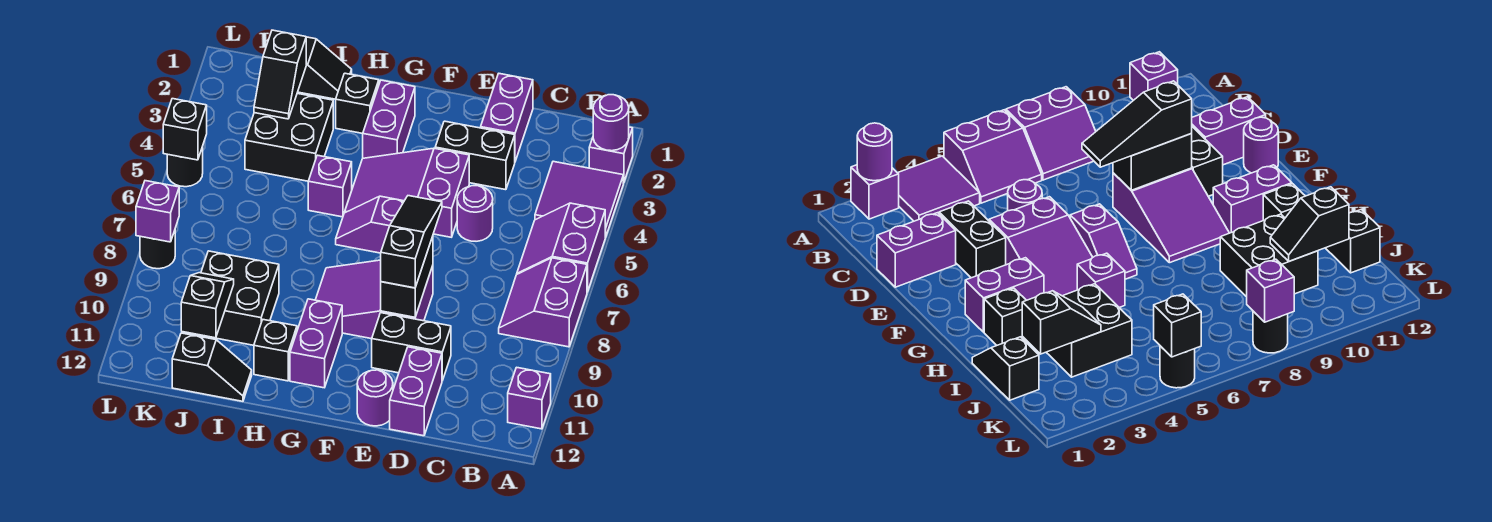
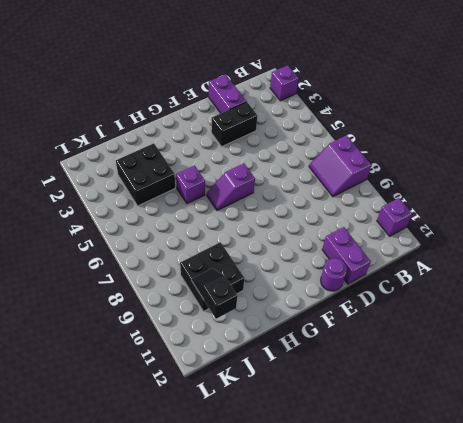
none -> purple 2x2 tile [535,161,623,237]
none -> purple 2x2 slope [517,203,605,292]
none -> purple 1x1 round brick [457,186,493,241]
none -> black 1x2 brick [372,313,451,381]

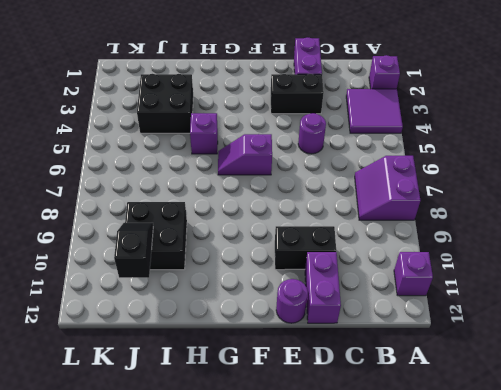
none -> purple 2x2 slope [517,203,605,292]
none -> purple 2x3 slope [345,148,469,237]
none -> purple 2x3 slope [316,260,433,339]
none -> purple 1x2 brick [363,80,415,158]

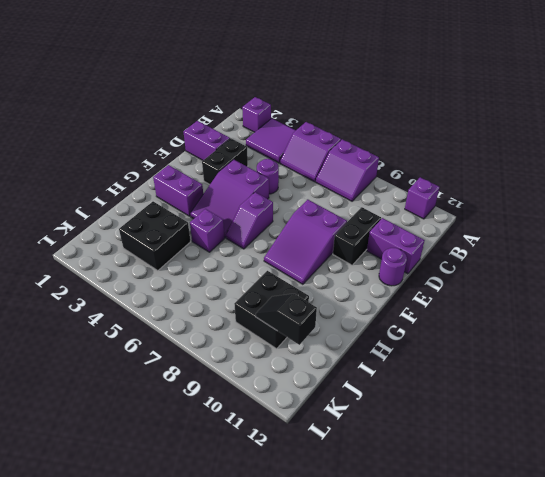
none -> purple 1x2 brick [290,299,342,388]
none -> black 1x1 brick [336,73,379,133]
none -> black 1x1 brick [254,320,297,381]
none -> black 1x2 slope [298,37,352,99]

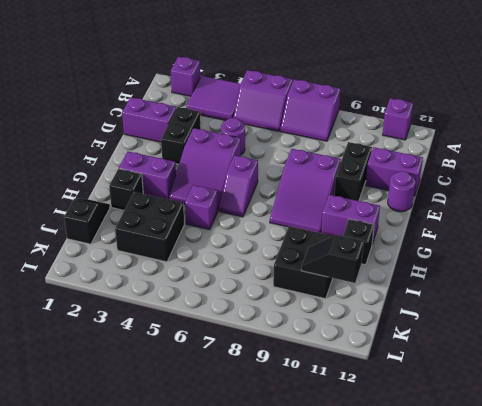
none -> black 1x2 slope [172,333,252,401]
none -> black 1x1 round brick [167,147,203,187]
none -> black 1x1 round brick [140,231,175,269]
none -> purple 1x1 round brick [593,95,629,151]

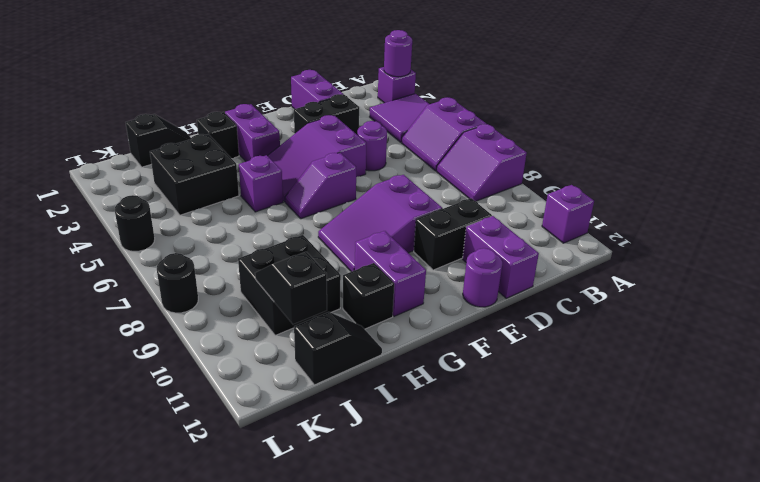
none -> black 1x2 brick [381,236,433,317]
none -> black 1x2 slope [254,30,306,119]
none -> black 1x1 brick [163,99,207,160]
none -> purple 1x1 brick [136,181,179,242]

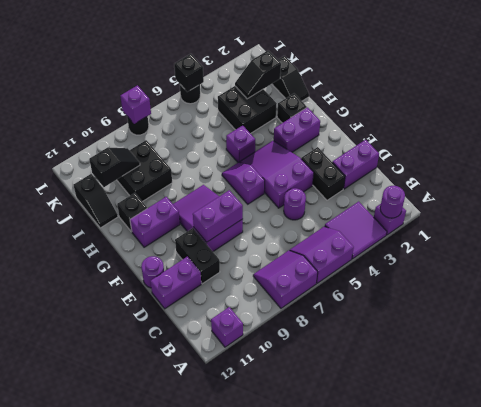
purple 1x2 brick [193,190,243,242] -> black 1x2 brick [381,236,433,317]
none -> black 1x3 slope [381,196,442,288]

